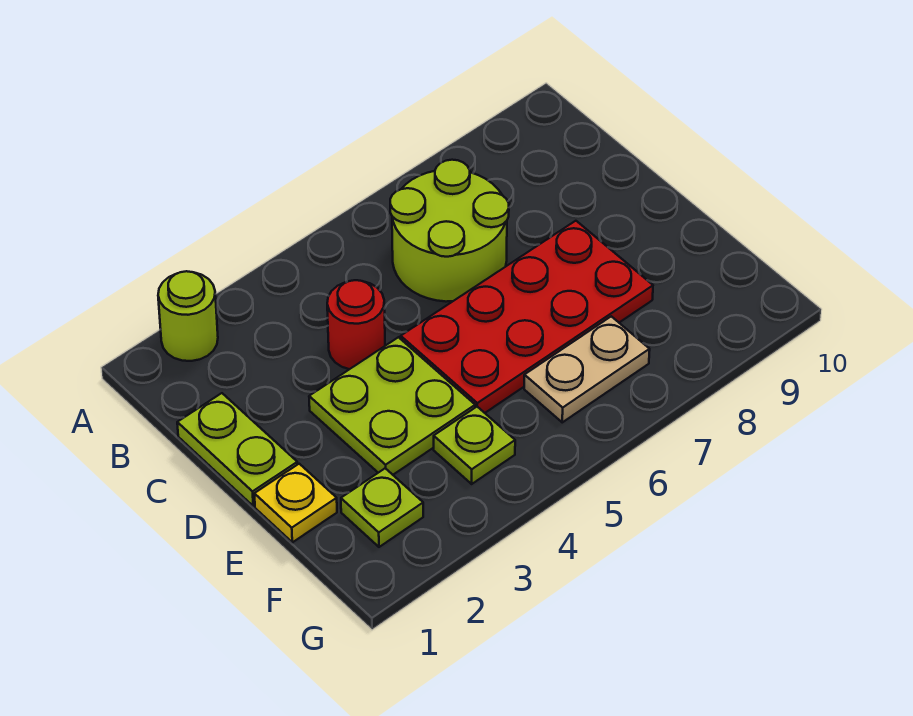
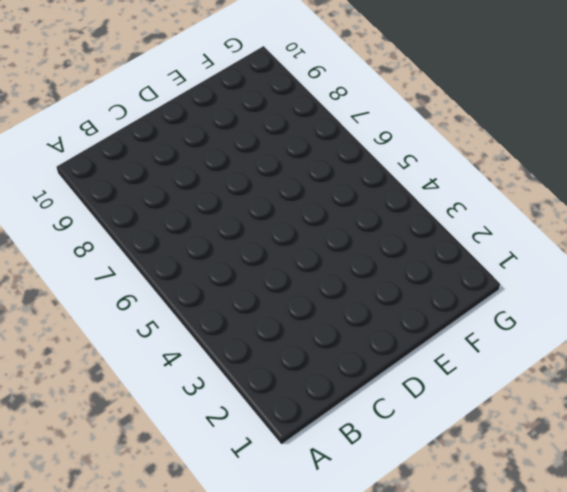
none -> lime 1x1 round brick [158,271,218,361]
none -> lime 2x2 round brick [390,160,509,302]

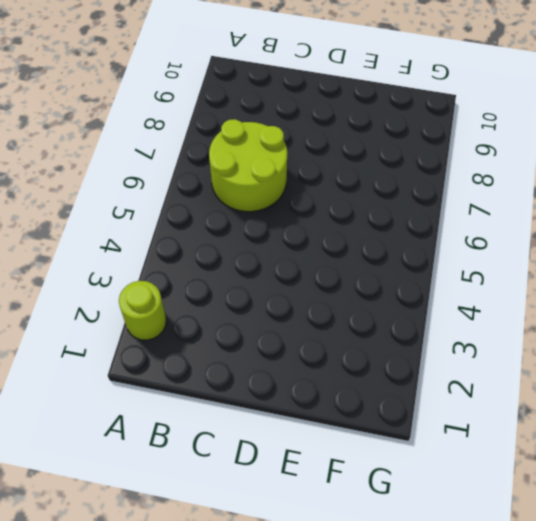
none -> lime 1x2 plate [177,393,297,506]
none -> red 1x1 round brick [327,280,385,369]

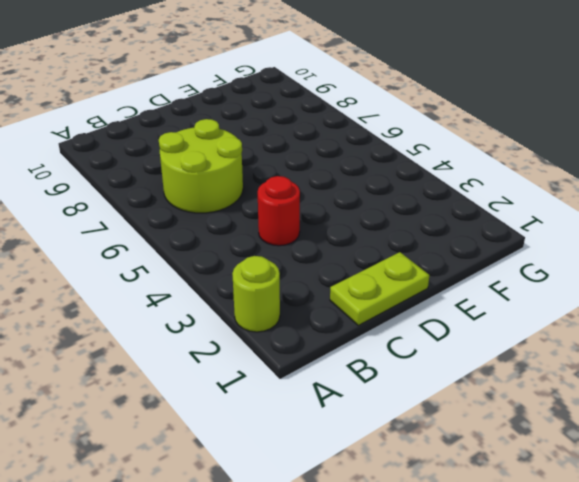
none -> lime 2x2 plate [309,337,475,475]
none -> red 2x4 plate [401,221,653,413]

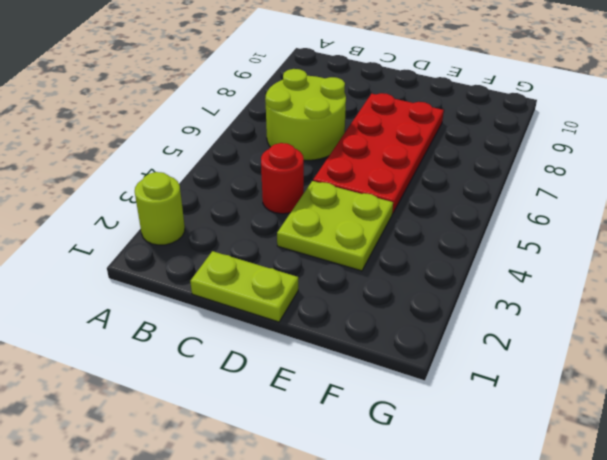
none -> yellow 1x1 plate [254,464,337,542]
none -> lime 1x1 plate [341,468,423,547]

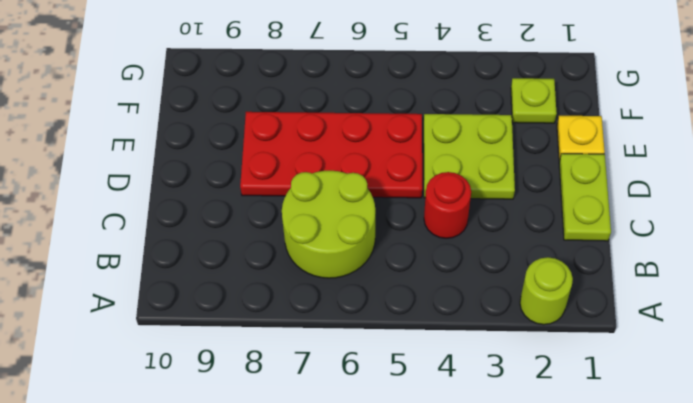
none -> lime 1x1 plate [434,407,515,484]
none -> tan 1x2 plate [524,316,650,422]

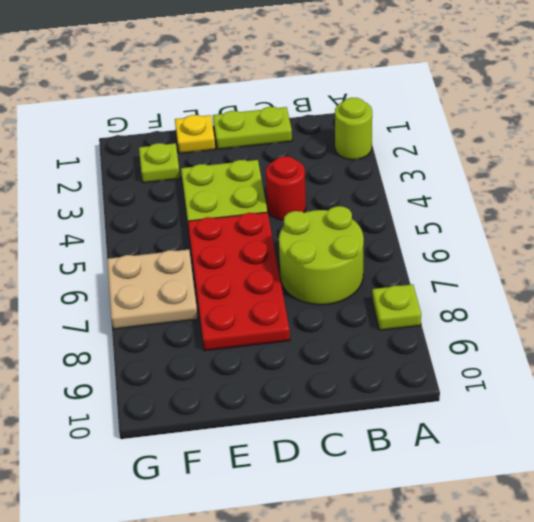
lime 1x1 plate [372,284,421,330] -> lime 1x1 plate moved to [434,407,515,484]
tan 2x2 plate [107,250,198,329] -> tan 1x2 plate [524,316,650,422]

